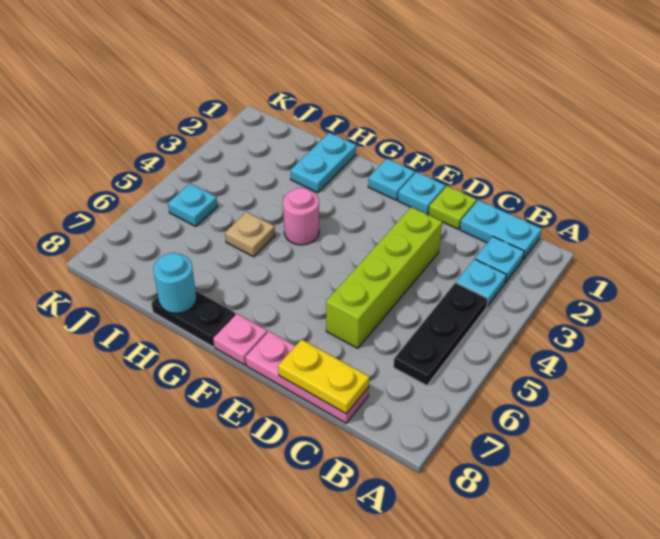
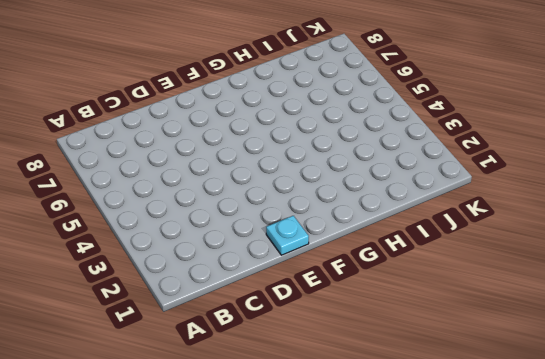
none -> cyan 1x2 plate [460,200,542,259]
none -> cyan 1x1 plate [475,237,524,283]
none -> cyan 1x1 plate [456,259,506,307]

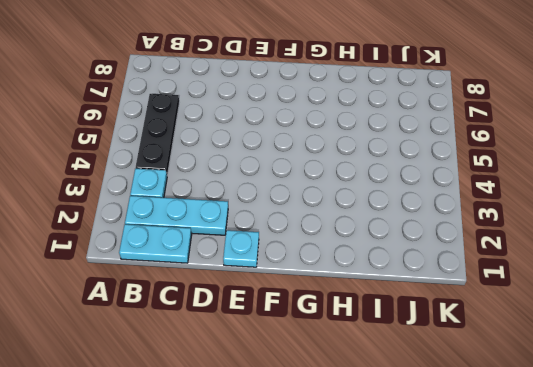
cyan 1x3 plate [125,196,228,235] -> cyan 1x1 plate [475,237,524,283]
none -> pink 1x3 plate [245,332,369,423]
none -> lime 1x1 plate [429,186,477,229]
none -> lime 1x4 brick [326,207,442,348]

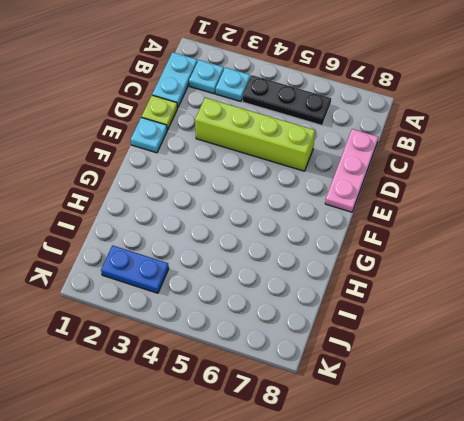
blue 1x2 plate [101,245,169,293] -> none
none -> cyan 1x1 plate [368,159,415,200]
none -> pink 1x1 plate [213,314,267,365]
none -> pink 1x1 round brick [283,188,319,245]

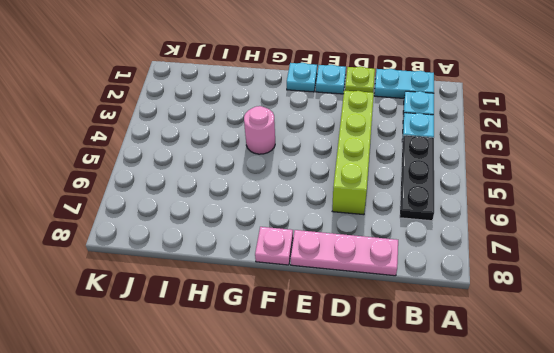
none -> black 1x2 plate [151,291,236,347]
none -> cyan 1x2 plate [290,133,356,193]
none -> tan 1x1 plate [225,212,275,257]

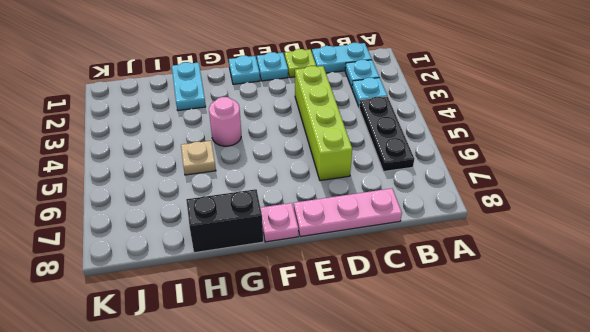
black 1x2 brick [186,189,263,253] -> black 1x2 plate [151,291,236,347]
none -> cyan 1x1 plate [168,184,218,226]
none -> yellow 1x2 plate [278,339,369,414]
none -> cyan 1x1 round brick [153,253,197,313]

